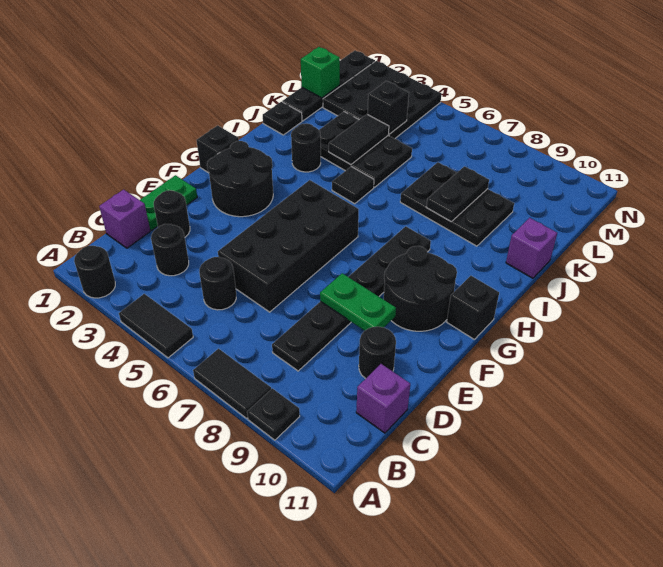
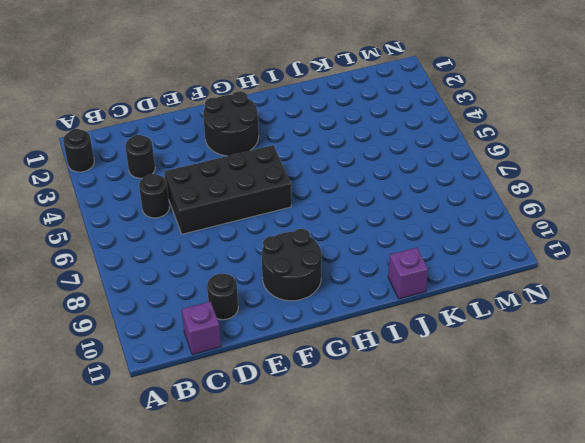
none -> black 1x2 tile [119,294,193,358]
none -> black 1x2 tile [193,349,271,418]
none -> black 1x1 plate [247,388,300,440]
none -> purple 1x1 brick [99,190,150,248]

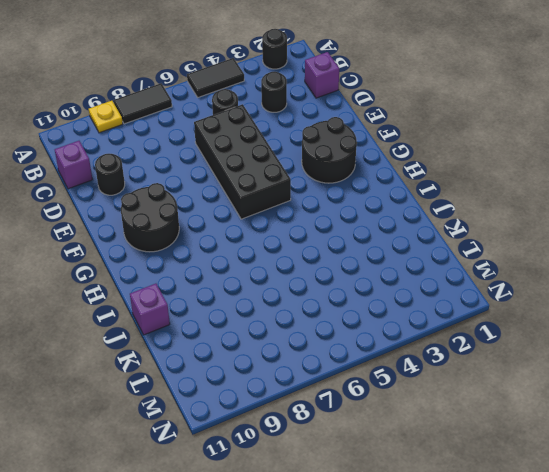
yellow 1x1 plate [89,101,123,133] -> black 1x1 plate [247,388,300,440]
none -> black 1x6 plate [272,226,431,371]
none -> green 1x2 plate [140,175,197,230]
none -> black 1x1 round brick [154,190,190,237]
none -> black 1x1 brick [197,125,239,173]

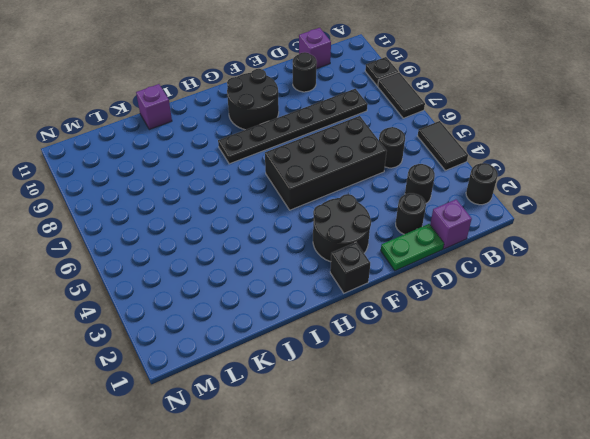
none -> black 1x1 brick [447,276,499,339]
none -> black 1x1 round brick [291,123,321,172]
none -> black 1x1 tile [332,167,374,204]
none -> black 1x1 plate [263,102,302,135]

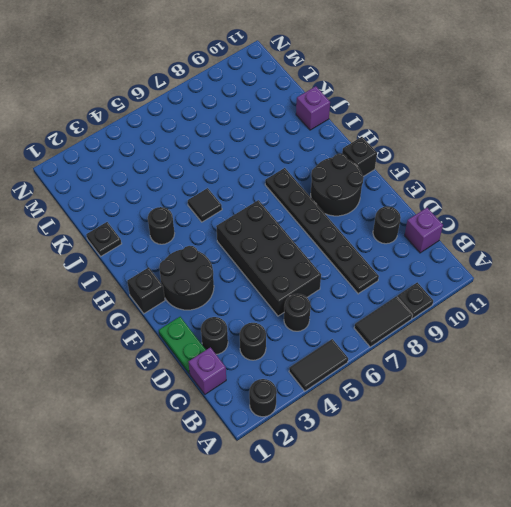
none -> black 2x3 plate [319,112,412,187]
none -> black 2x3 plate [400,162,514,246]
none -> black 1x4 plate [282,51,375,121]
none -> black 3x3 plate [323,61,441,139]

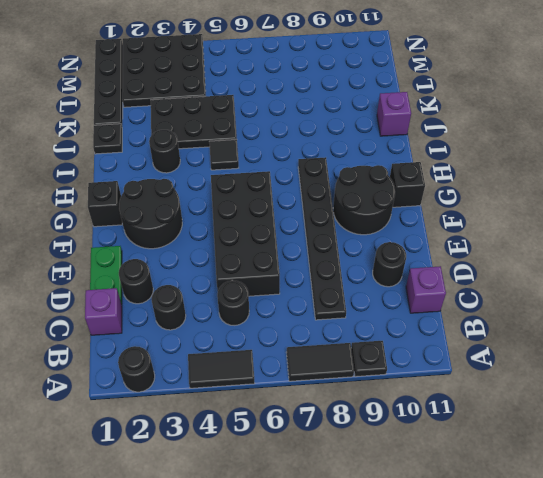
none -> black 2x3 plate [400,162,514,246]
none -> green 1x2 plate [320,273,396,331]
none -> black 1x2 tile [329,114,389,165]
none -> black 1x2 plate [427,166,489,221]

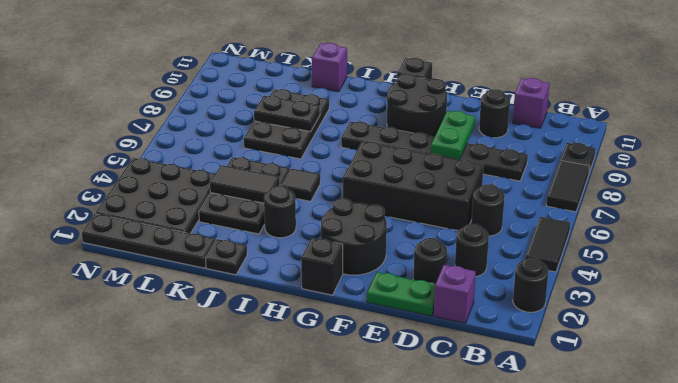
none -> green 1x1 brick [301,47,340,98]
none -> black 1x1 brick [368,81,409,134]

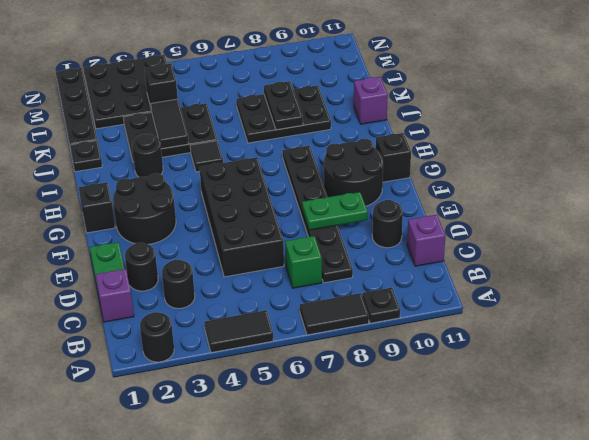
green 1x1 brick [285,236,322,288] -> green 1x1 brick moved to [301,47,340,98]
none -> black 1x1 round brick [199,257,236,310]

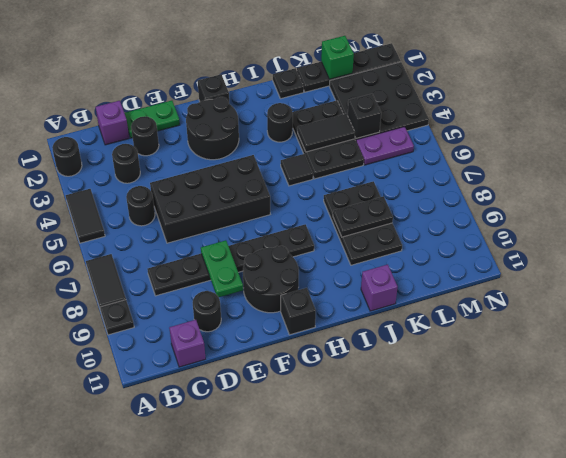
purple 1x2 plate [356,127,414,165] -> none

